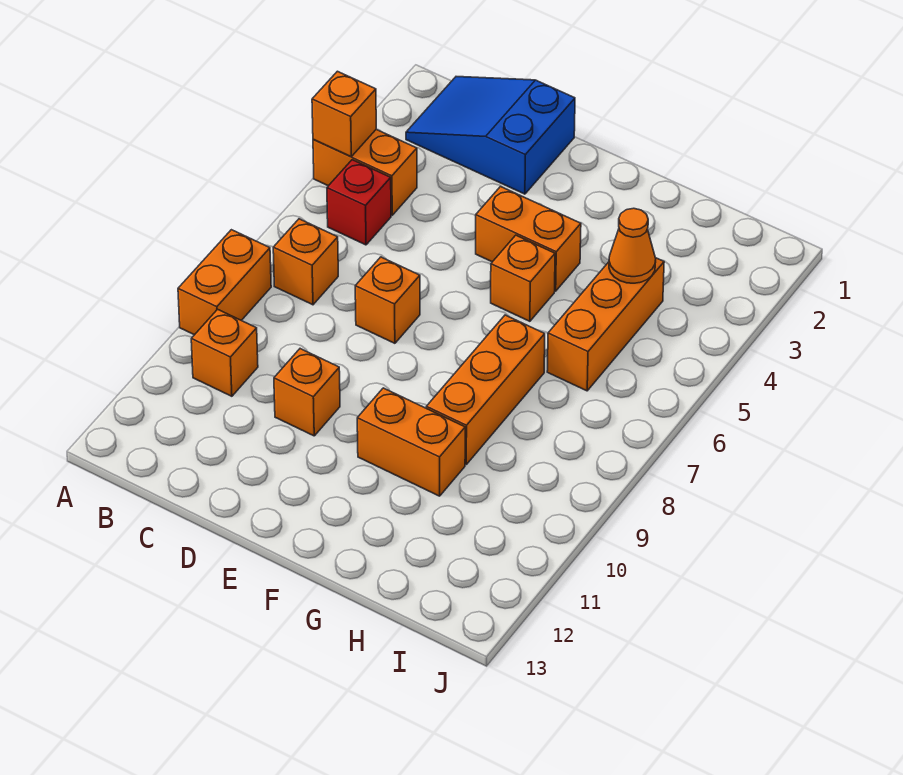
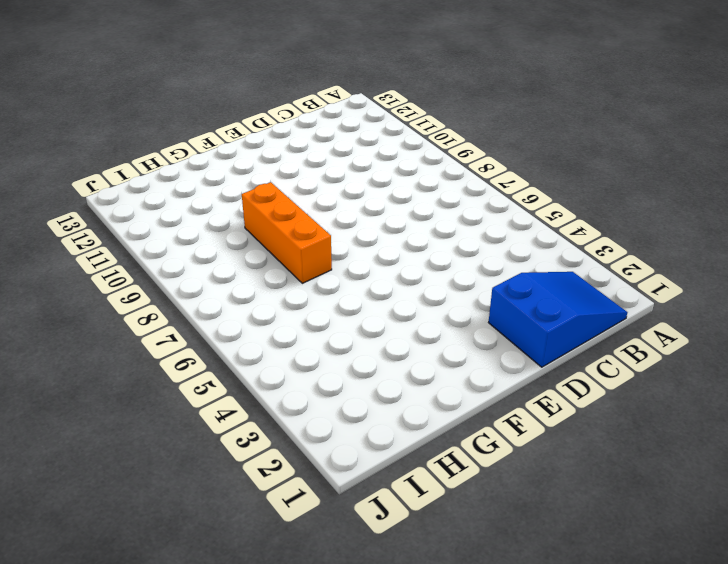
none -> orange 1x2 brick [313,129,417,215]
none -> orange 1x2 brick [178,230,271,335]
none -> red 1x1 brick [327,160,391,245]

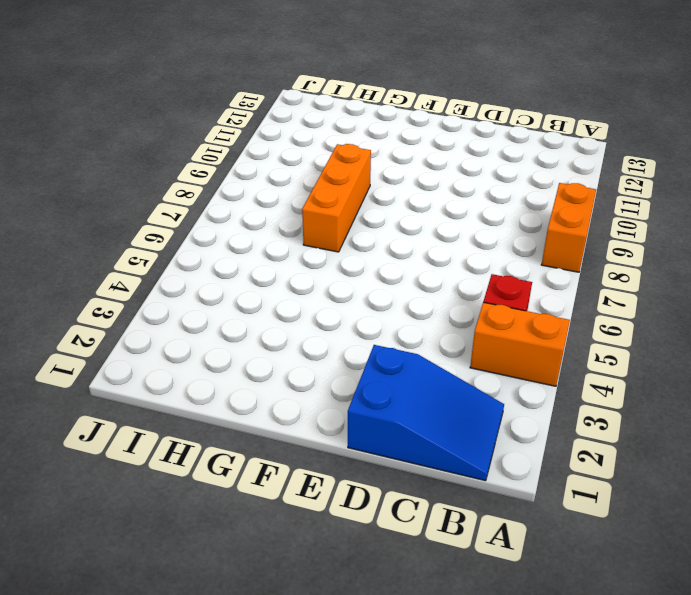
none -> orange 1x1 brick [273,219,338,305]
none -> orange 1x1 brick [191,309,258,396]
none -> orange 1x1 brick [355,257,420,343]

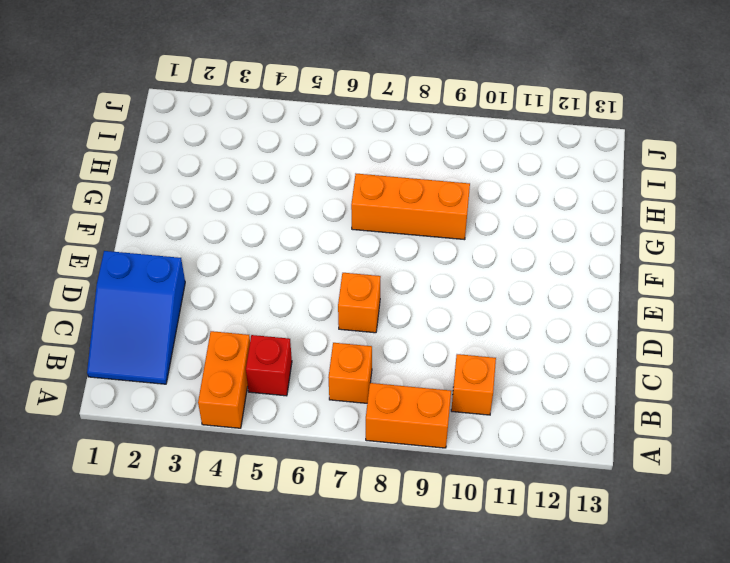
none -> orange 1x1 brick [274,349,340,436]
none -> orange 1x2 brick [476,187,581,291]
none -> orange 1x1 brick [491,235,555,321]

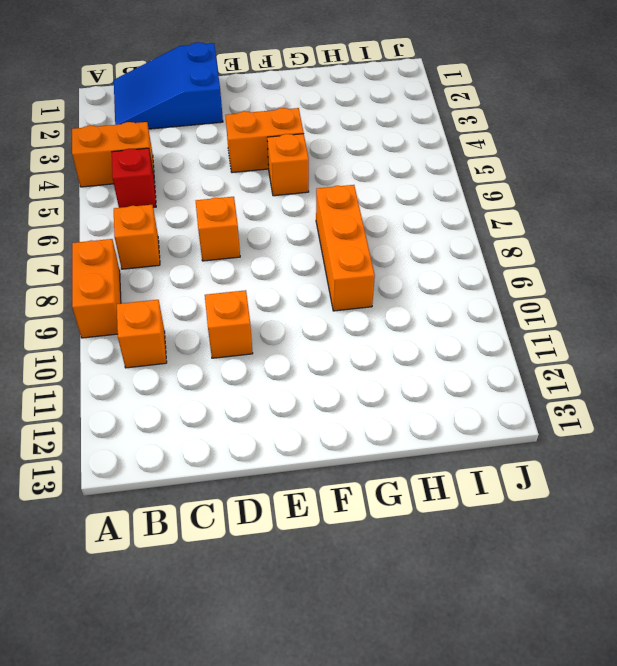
none -> orange 1x2 brick [357,388,465,496]
none -> orange 1x3 brick [547,258,664,391]
none -> orange 1x1 brick [312,71,376,157]

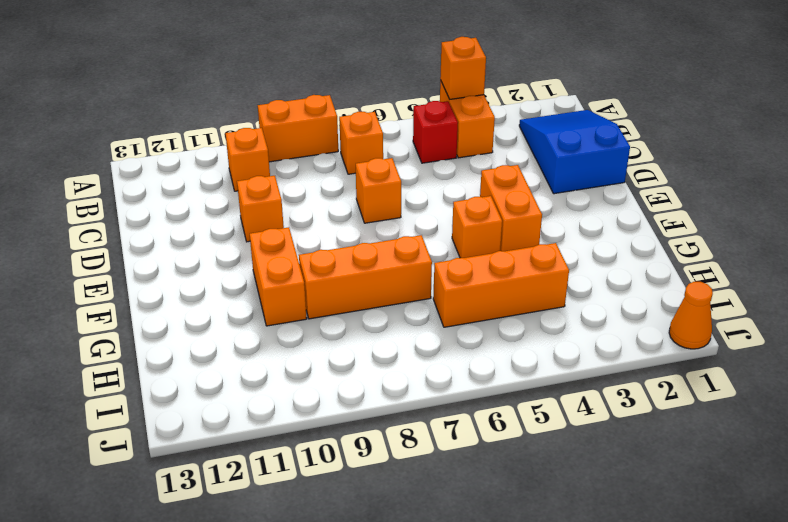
orange 1x1 cone [669,282,713,349] -> orange 1x1 cone moved to [609,208,656,283]

